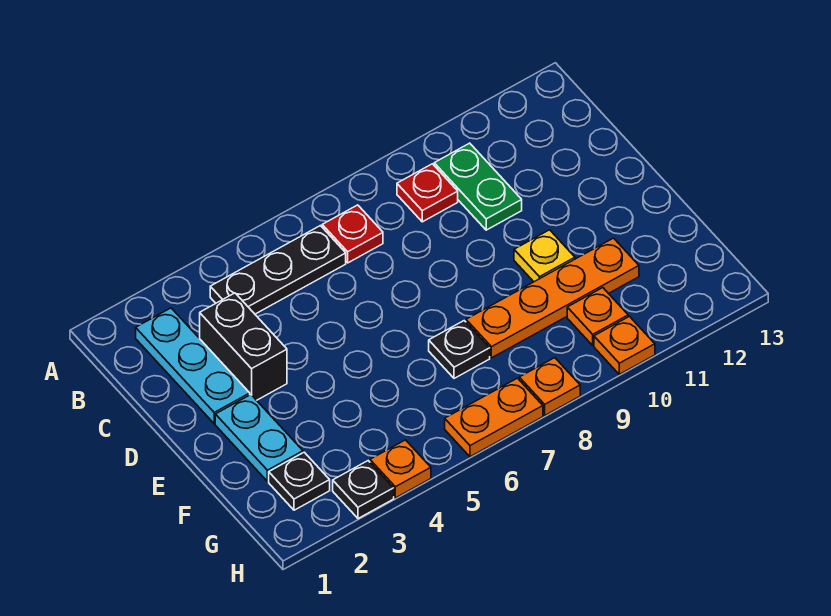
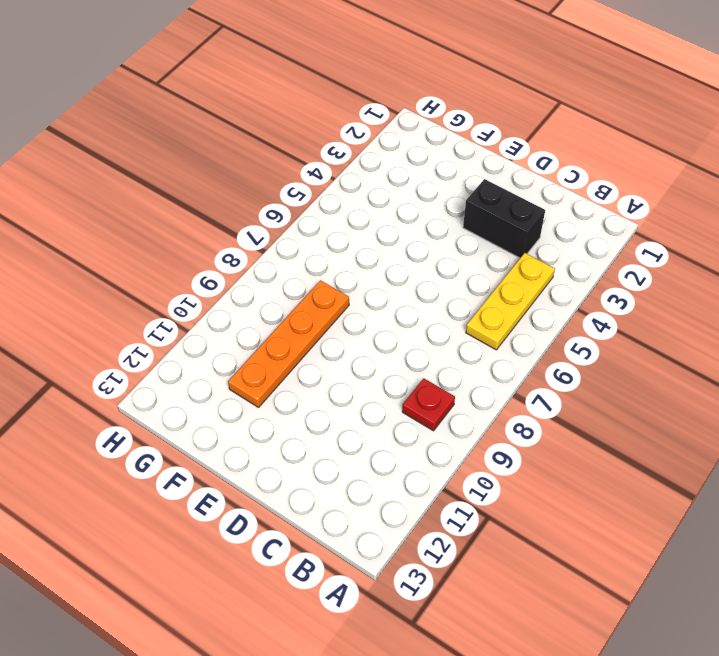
yellow 1x3 plate [466,253,555,350] -> black 1x3 plate [210,226,346,314]
none -> cyan 1x3 plate [136,308,250,424]
none -> red 1x1 plate [322,205,383,263]
none -> green 1x2 plate [434,143,522,230]

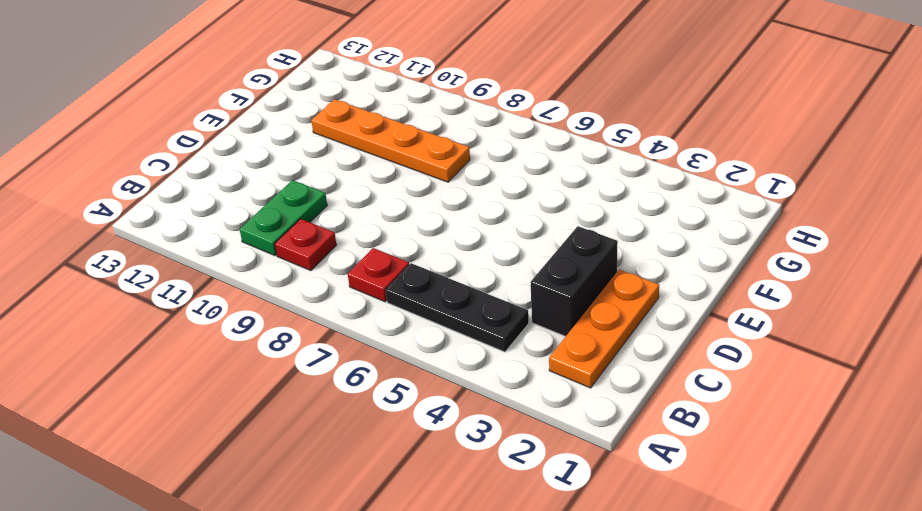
orange 1x3 plate [549,270,659,388] -> cyan 1x3 plate [136,308,250,424]
none -> cyan 1x2 plate [215,395,303,481]
none -> yellow 1x1 plate [514,230,575,282]
none -> black 1x1 plate [429,321,490,378]

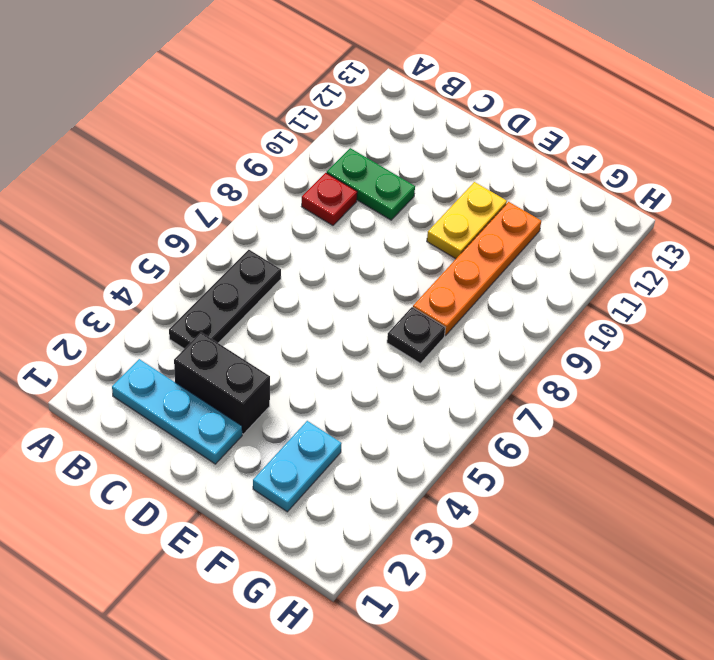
yellow 1x2 plate [427,182,507,259] -> yellow 1x1 plate [514,230,575,282]
cyan 1x2 plate [253,421,342,512] -> cyan 1x2 plate turned to [215,395,303,481]
none -> red 1x1 plate [322,205,383,263]
none -> black 1x1 plate [269,452,330,510]
none -> orange 1x1 plate [567,288,628,345]

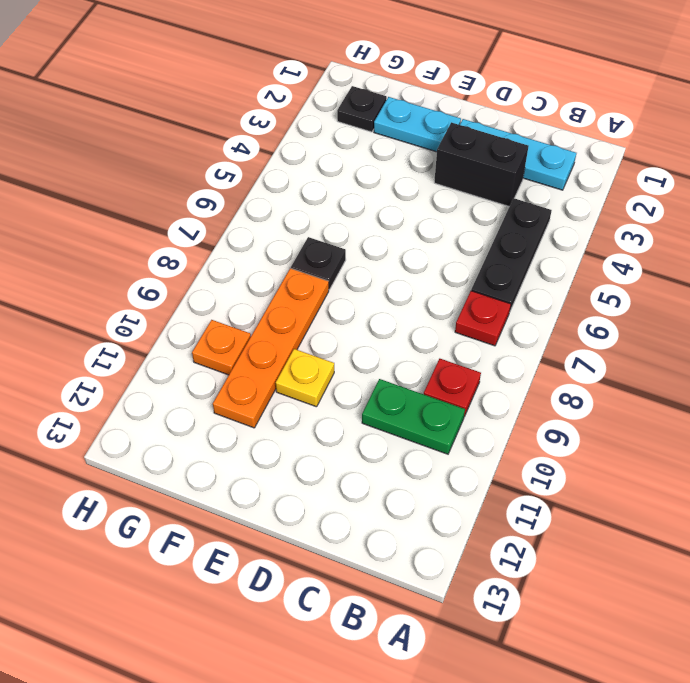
none -> black 1x1 plate [333,461,394,519]
none -> orange 1x1 plate [370,440,431,498]
none -> orange 1x2 plate [445,378,543,457]

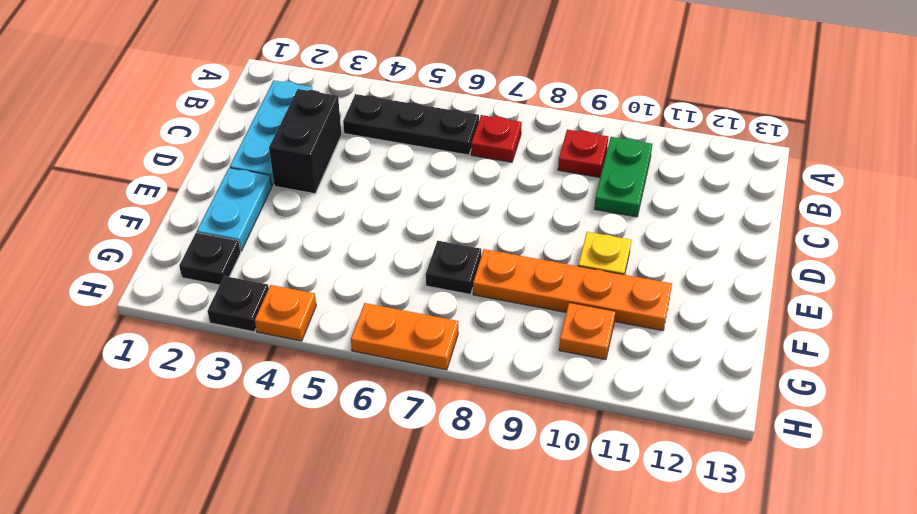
none -> orange 1x1 plate [519,358,580,415]
none -> orange 1x1 plate [594,317,655,374]

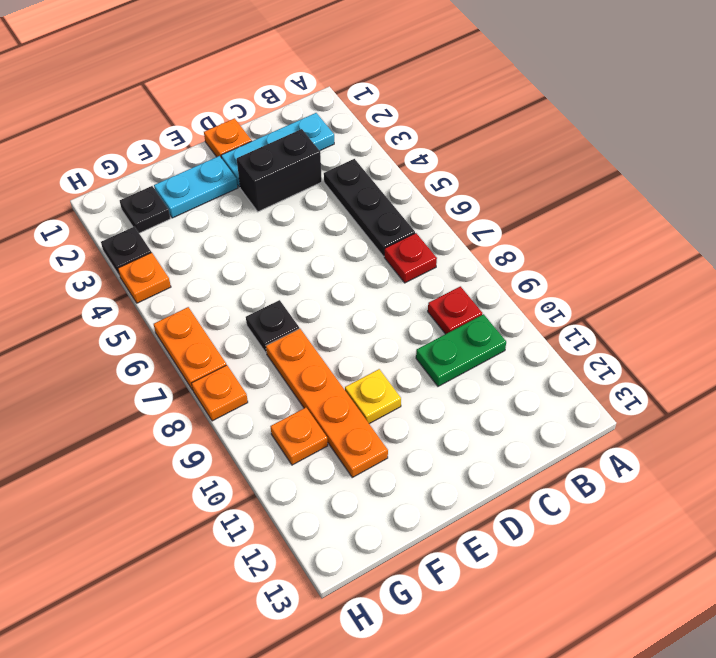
orange 1x1 plate [204,118,252,157] -> orange 1x1 plate moved to [594,317,655,374]

